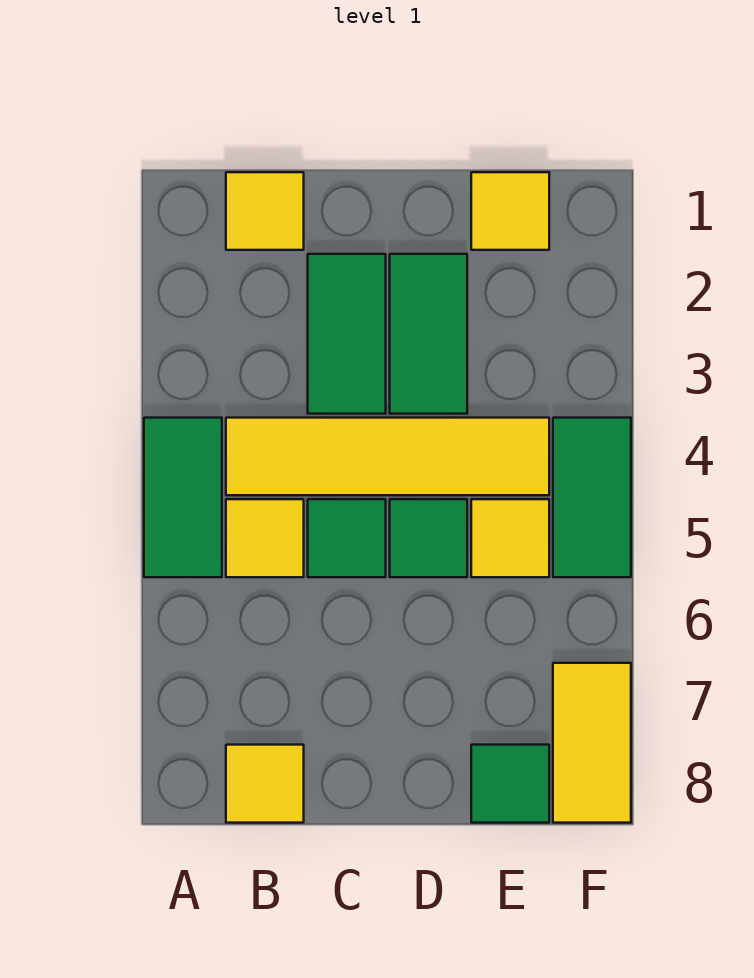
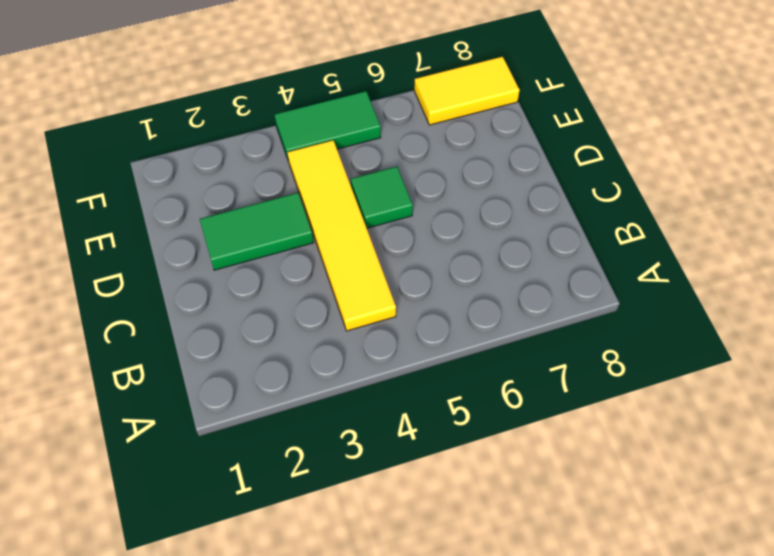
none -> green 1x2 tile [144,418,222,577]
none -> yellow 1x1 tile [226,172,304,250]
none -> yellow 1x1 tile [226,499,304,577]

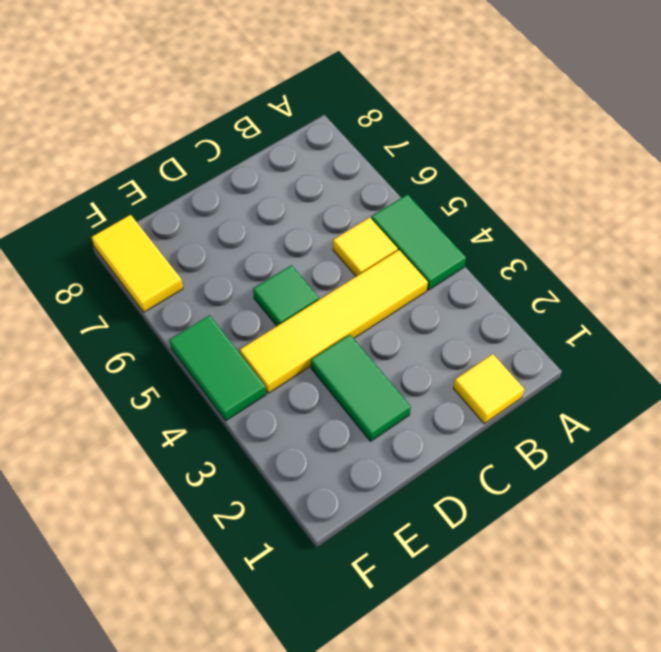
none -> yellow 1x1 tile [226,745,304,823]
none -> green 1x2 tile [308,254,386,414]
none -> green 1x1 tile [308,499,386,577]

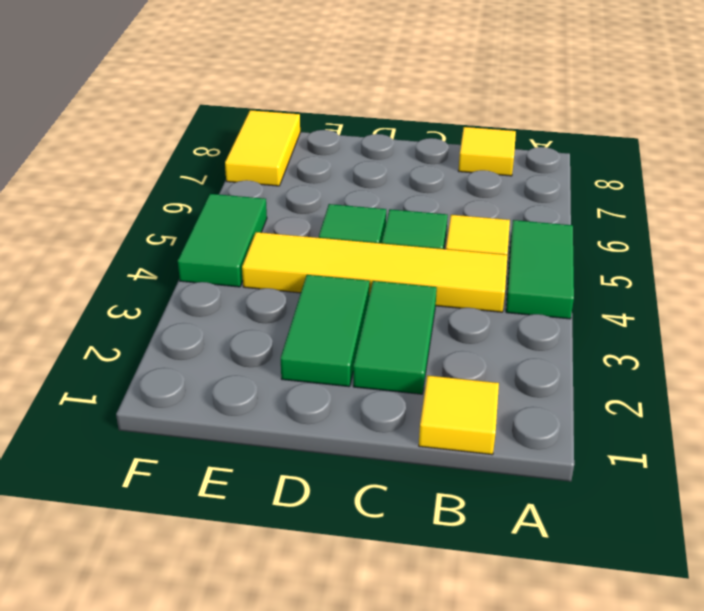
none -> yellow 1x1 tile [471,172,549,250]
none -> yellow 1x1 tile [471,499,549,577]
none -> green 1x1 tile [471,745,549,823]

